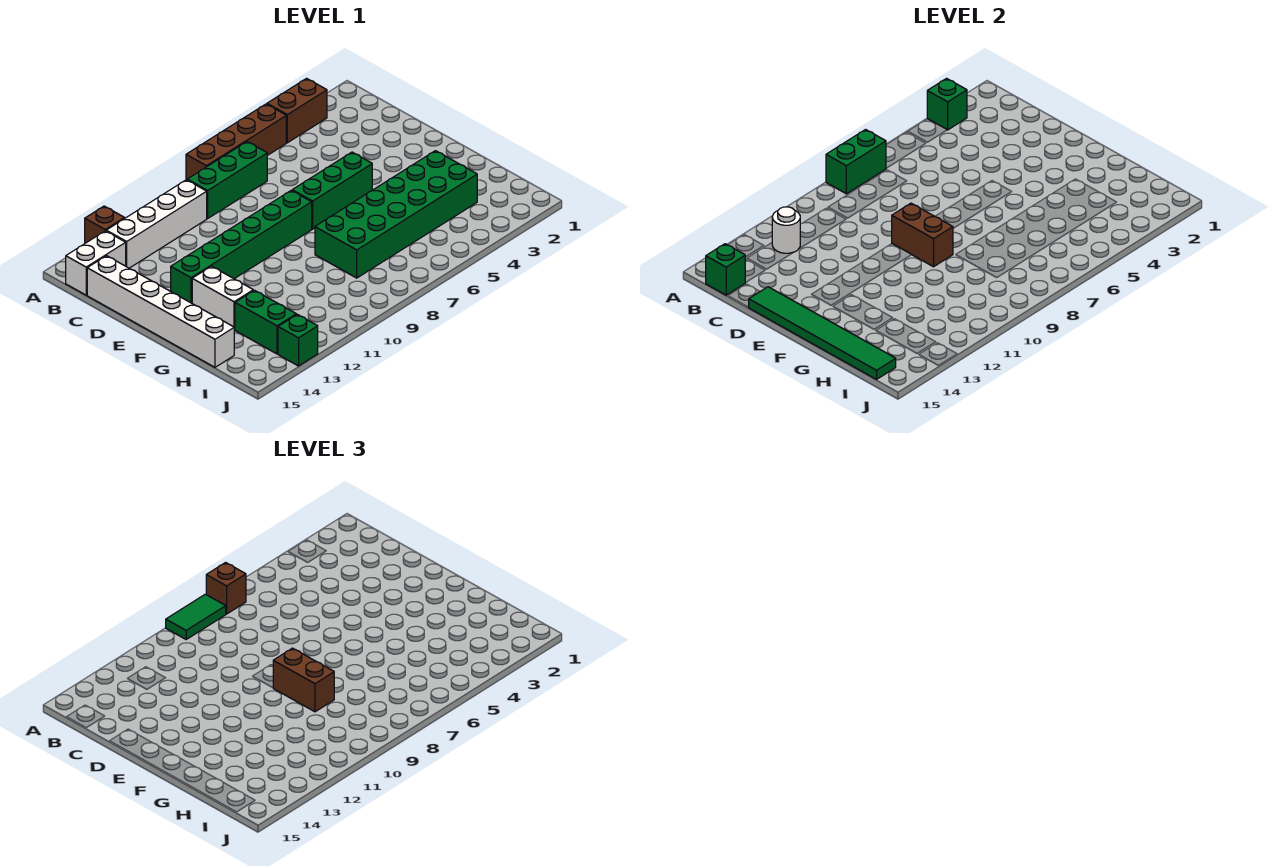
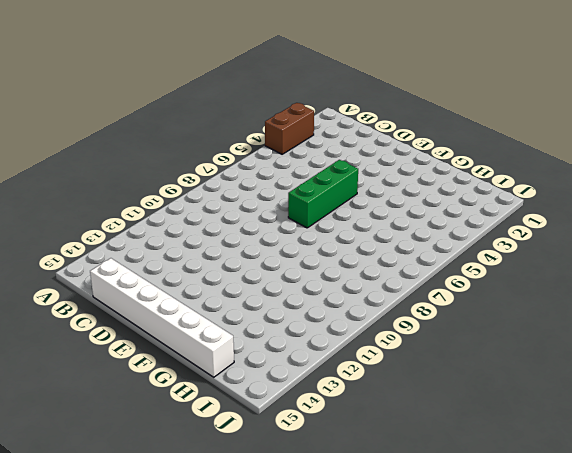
none -> brown 1x4 brick [186,104,286,180]
none -> brown 1x1 brick [85,206,125,243]
none -> green 1x3 brick [187,142,267,218]

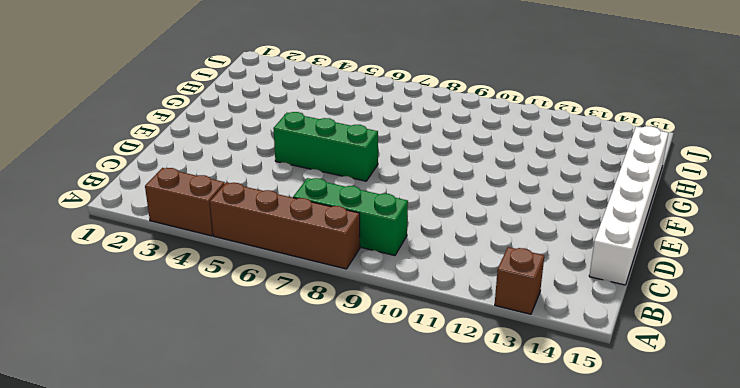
none -> white 1x4 brick [106,180,207,268]
none -> white 1x2 brick [66,231,126,295]
none -> green 1x6 brick [171,190,312,303]

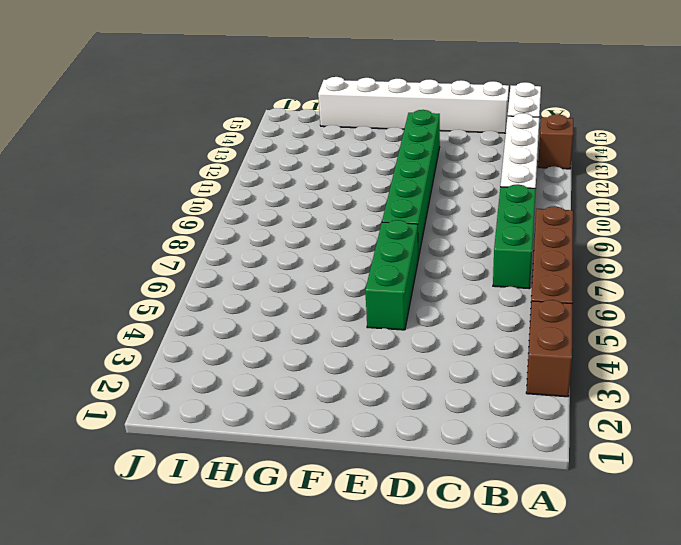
none -> white 1x2 brick [192,266,253,330]
none -> green 2x6 brick [315,151,477,278]
none -> green 1x2 brick [235,290,296,354]

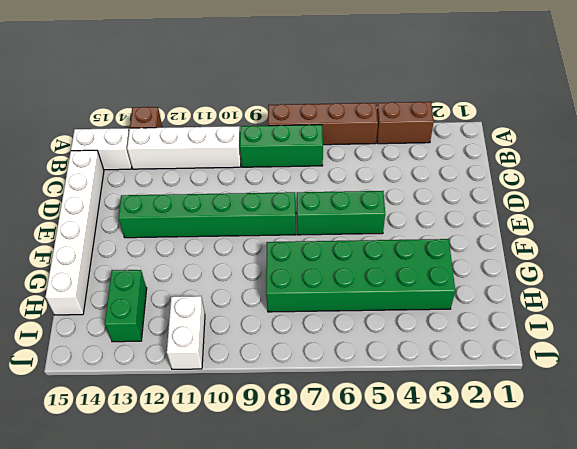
white 1x2 brick [167,296,205,369] -> white 1x2 brick moved to [192,266,253,330]
none -> green 1x1 brick [278,314,318,366]
none -> green 1x1 brick [927,78,967,130]
none -> green 1x2 brick [826,130,886,194]

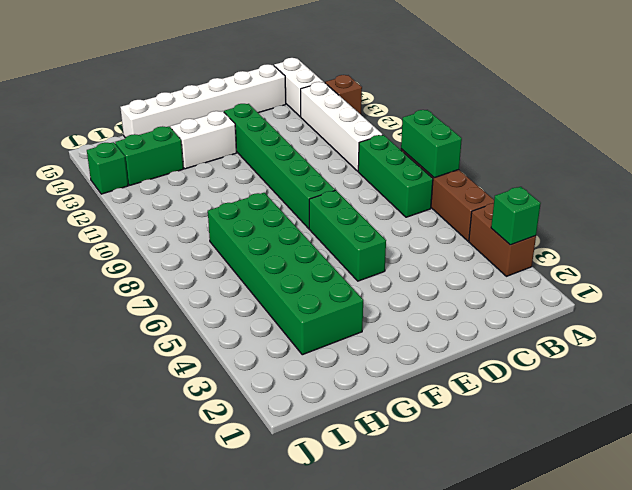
none -> white 1x1 round brick [772,207,800,253]
none -> green 1x1 brick [706,244,745,295]
none -> green 1x6 tile [749,287,896,379]

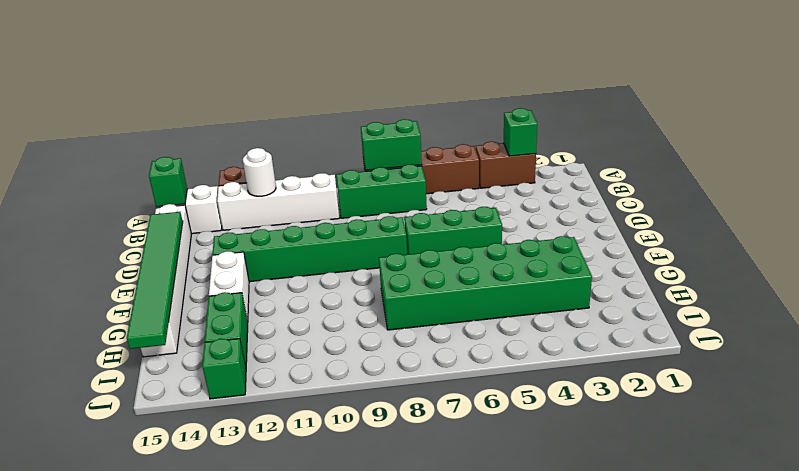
none -> brown 1x2 brick [892,203,953,267]
none -> brown 1x1 brick [206,563,246,614]
none -> green 1x2 tile [166,594,226,639]

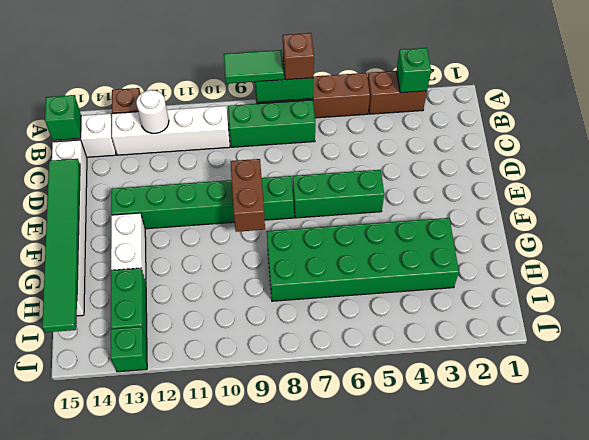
none -> brown 1x2 brick [273,648,334,712]

